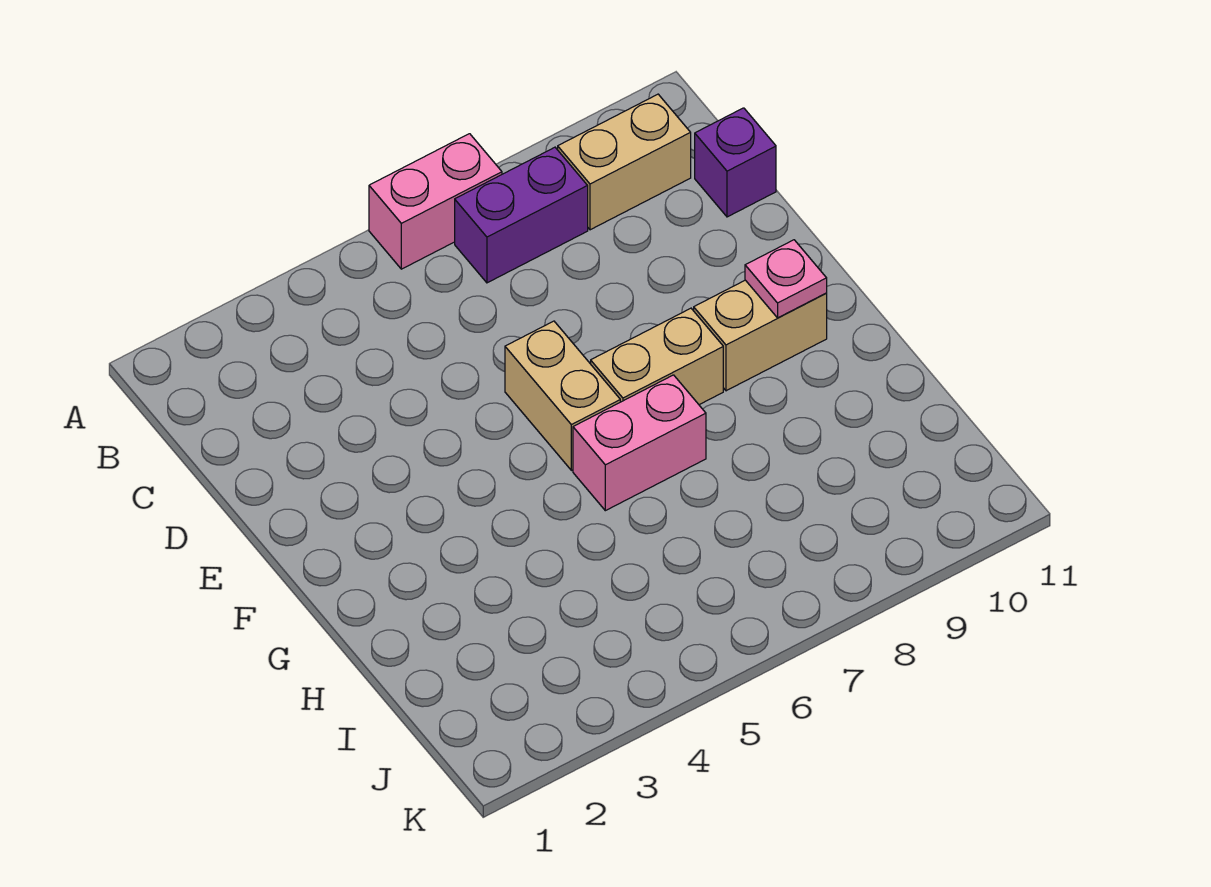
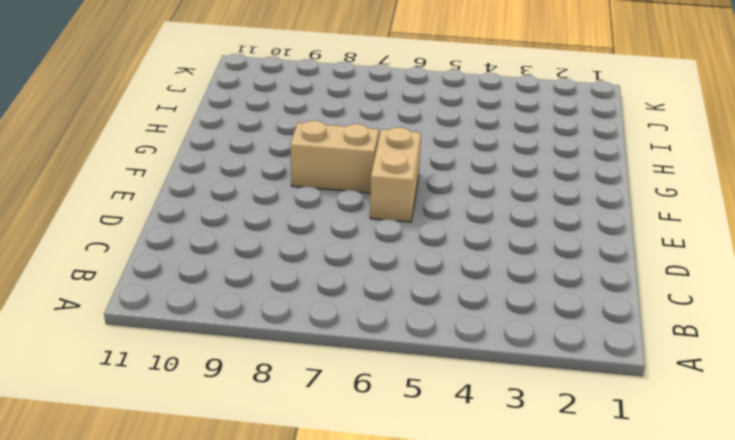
none -> pink 1x2 brick [369,134,502,269]
none -> purple 1x2 brick [455,147,588,283]

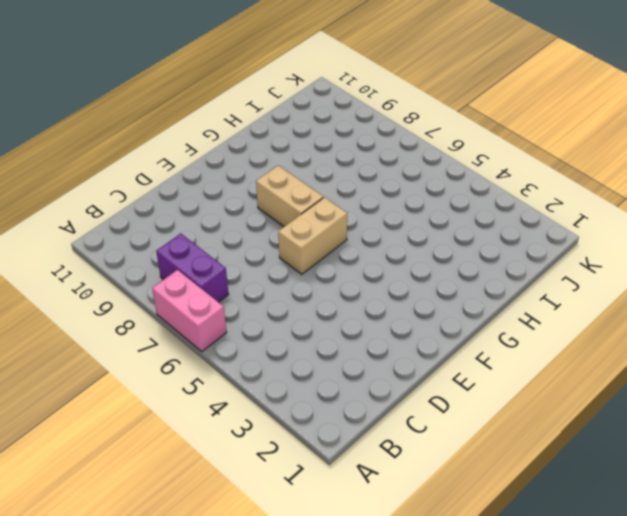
none -> tan 1x2 brick [558,94,691,230]
none -> purple 1x1 brick [695,108,776,217]

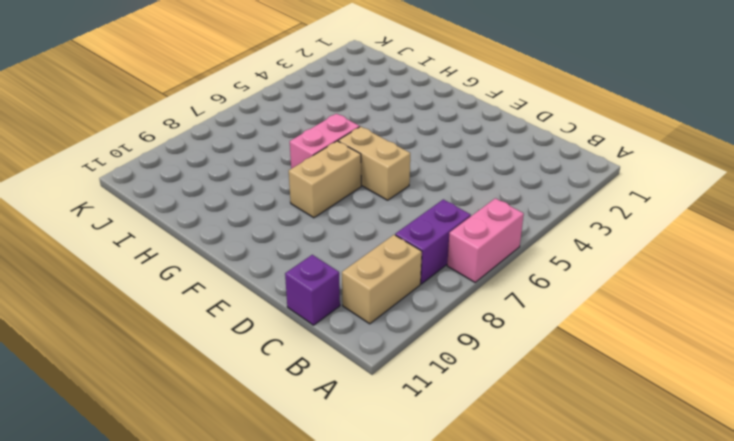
none -> tan 1x2 brick [694,280,827,391]
none -> pink 1x1 plate [745,240,827,318]

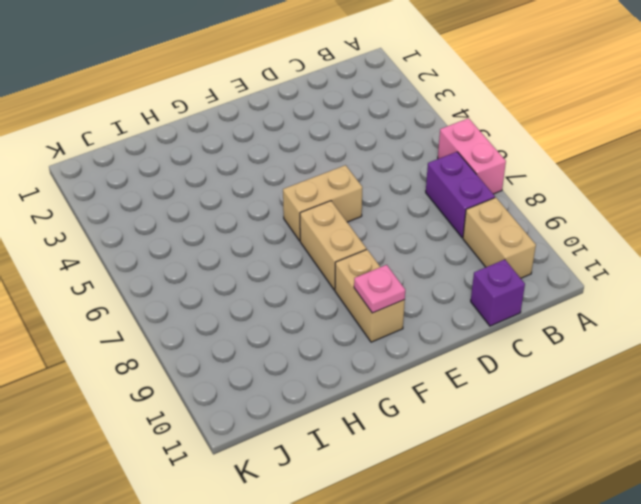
none -> pink 1x2 brick [573,375,706,511]

